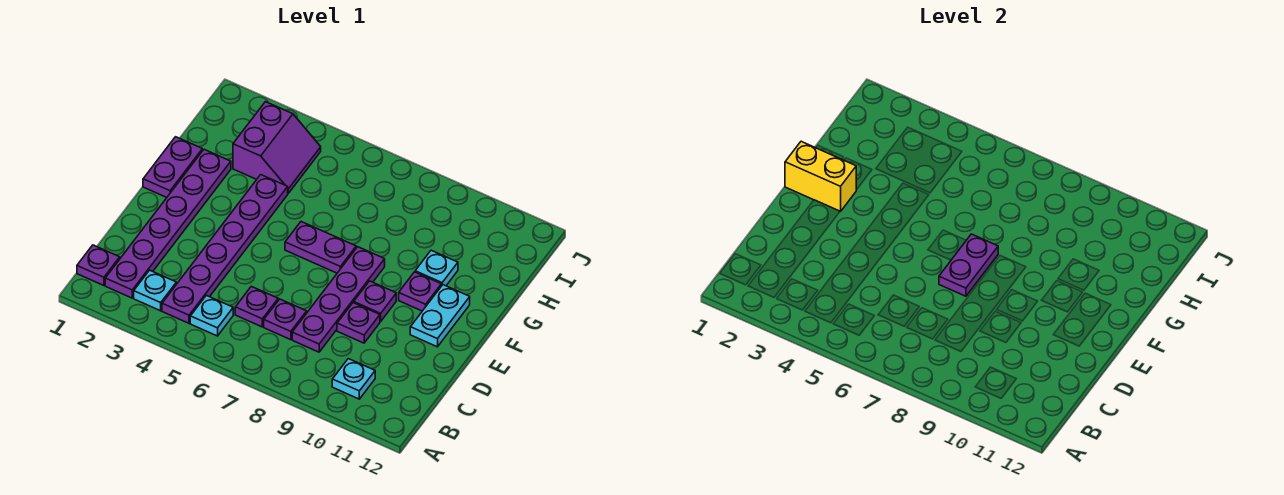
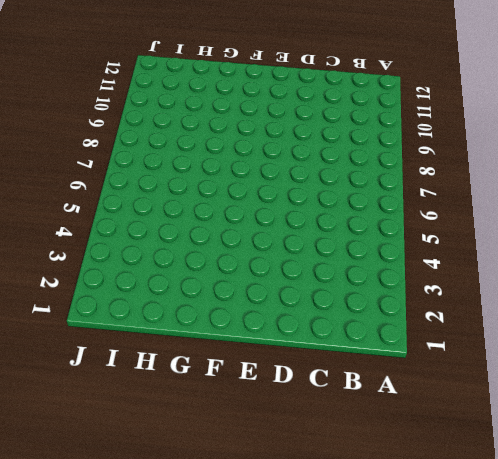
none -> purple 1x1 plate [77,245,120,286]
none -> purple 1x6 plate [105,150,231,298]
none -> cyan 1x1 plate [134,270,176,311]

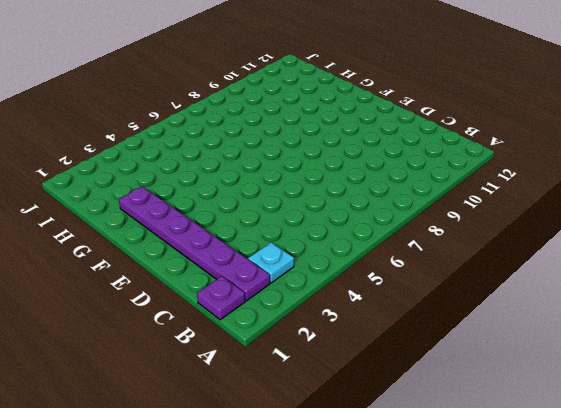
none -> purple 1x6 plate [162,175,288,323]
none -> cyan 1x1 plate [190,295,233,336]
none -> cyan 1x1 plate [332,359,375,399]

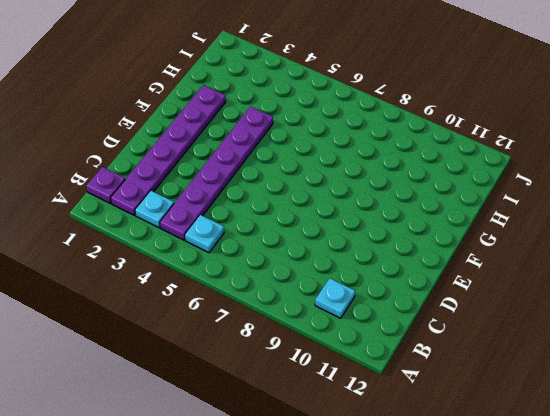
none -> purple 1x1 plate [235,286,278,327]
none -> purple 1x1 plate [264,299,307,340]
none -> purple 1x4 plate [292,247,385,352]

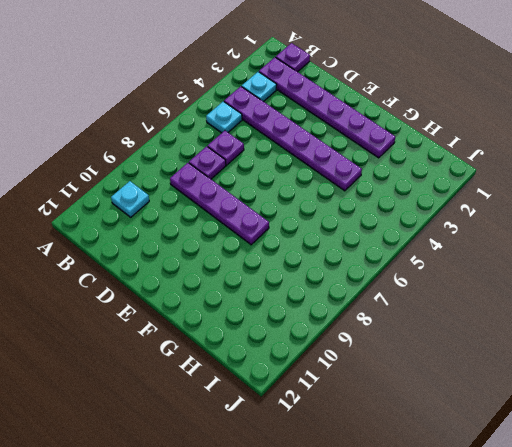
none -> purple 1x1 plate [337,303,380,343]
none -> purple 1x1 plate [354,281,396,321]
none -> cyan 1x2 plate [410,285,470,347]

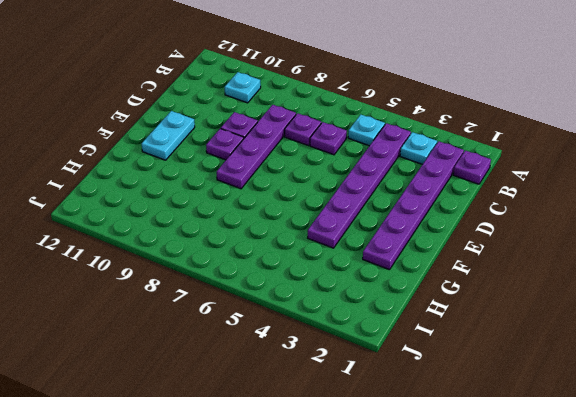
none -> purple 1x2 plate [143,137,202,197]
none -> purple 1x2 plate [285,222,356,273]
none -> purple 1x1 plate [399,272,441,311]

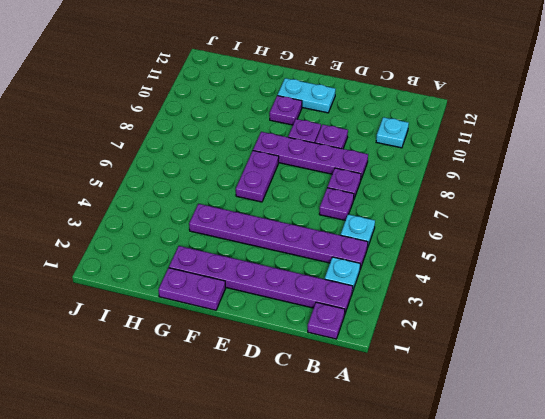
none -> cyan 1x1 plate [415,250,458,286]
none -> purple 2x2 slope [233,102,321,193]
none -> purple 1x2 plate [939,234,998,296]

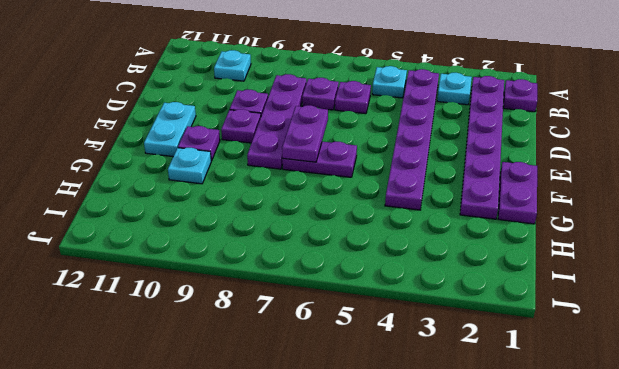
none -> purple 2x2 slope [233,102,321,193]
none -> yellow 1x2 brick [785,141,856,212]

